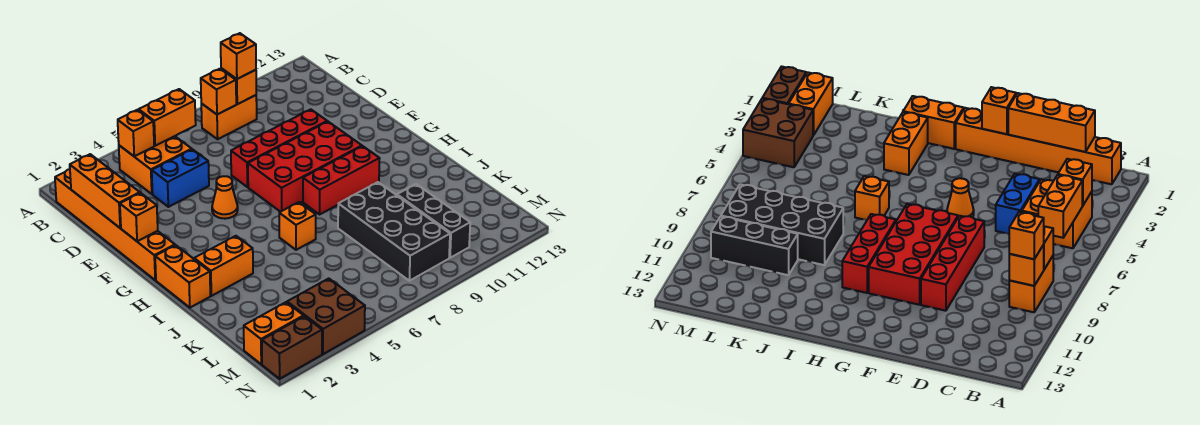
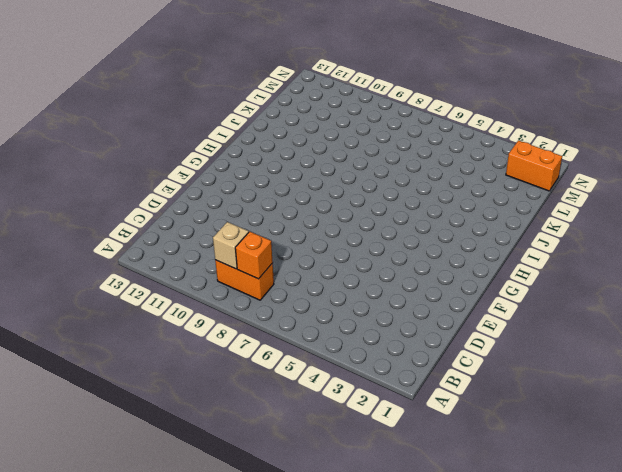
tan 1x1 brick [213,222,249,269] -> orange 1x1 brick [221,68,256,104]
none -> orange 1x6 brick [55,169,175,280]
none -> orange 2x2 brick [119,136,192,194]
none -> blue 1x2 brick [152,149,209,207]

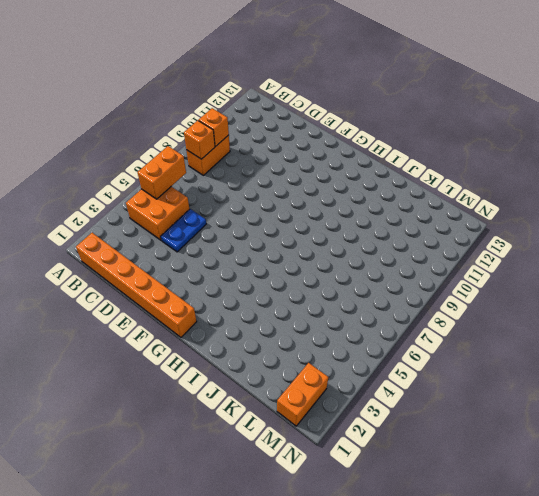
blue 1x2 plate [161,209,206,252] -> blue 1x2 brick [152,149,209,207]
none -> red 1x4 brick [231,109,327,187]
none -> orange 1x1 cone [212,176,238,219]
none -> red 2x4 brick [248,121,362,212]

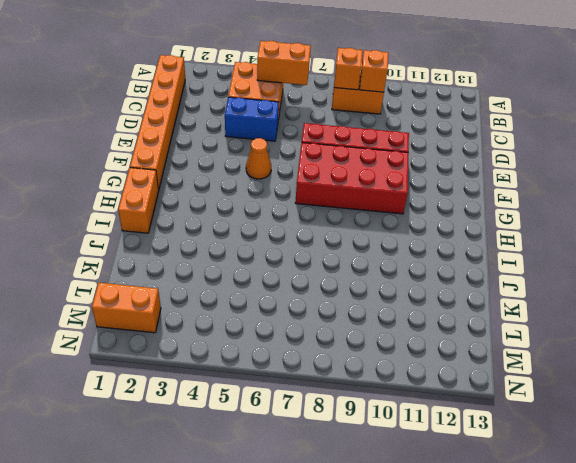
none -> red 1x3 brick [303,146,380,214]
none -> orange 1x2 brick [194,236,253,296]
none -> orange 1x1 brick [279,202,316,250]

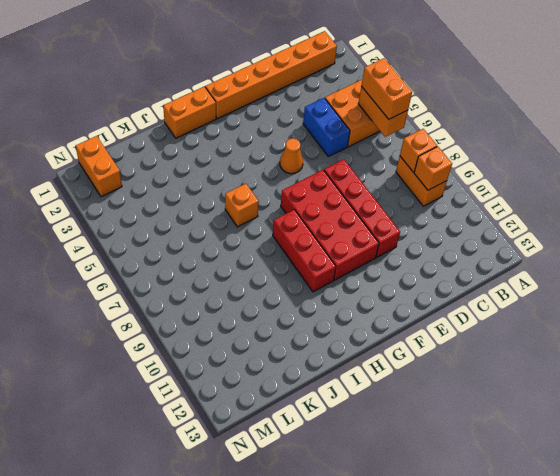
orange 1x2 brick [361,58,412,119] -> orange 1x2 brick moved to [194,236,253,296]
none -> black 2x4 brick [338,182,450,281]
none -> black 1x3 brick [397,184,470,258]
none -> brown 2x2 brick [287,278,365,354]

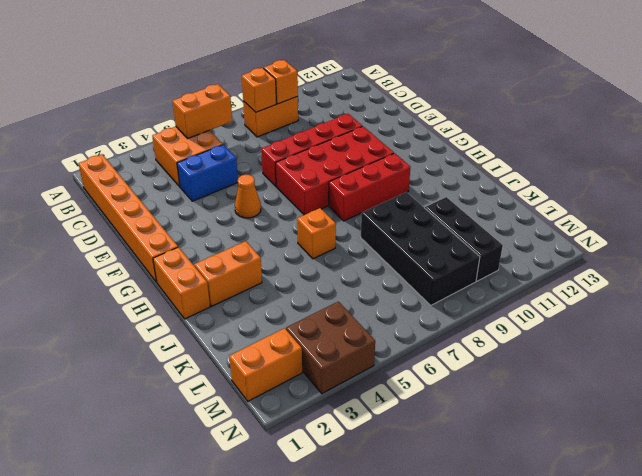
none -> brown 1x2 brick [262,316,322,379]
none -> orange 1x1 brick [118,110,154,156]
none -> orange 1x3 brick [70,154,140,228]

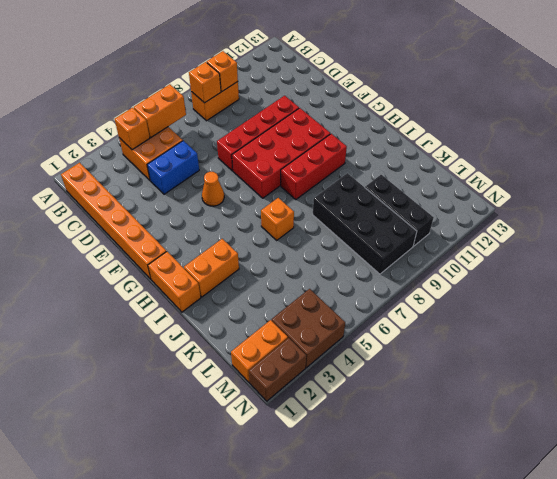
none -> orange 1x3 brick [70,154,140,228]
none -> orange 1x1 brick [120,193,158,241]
none -> orange 1x1 brick [221,33,256,79]

